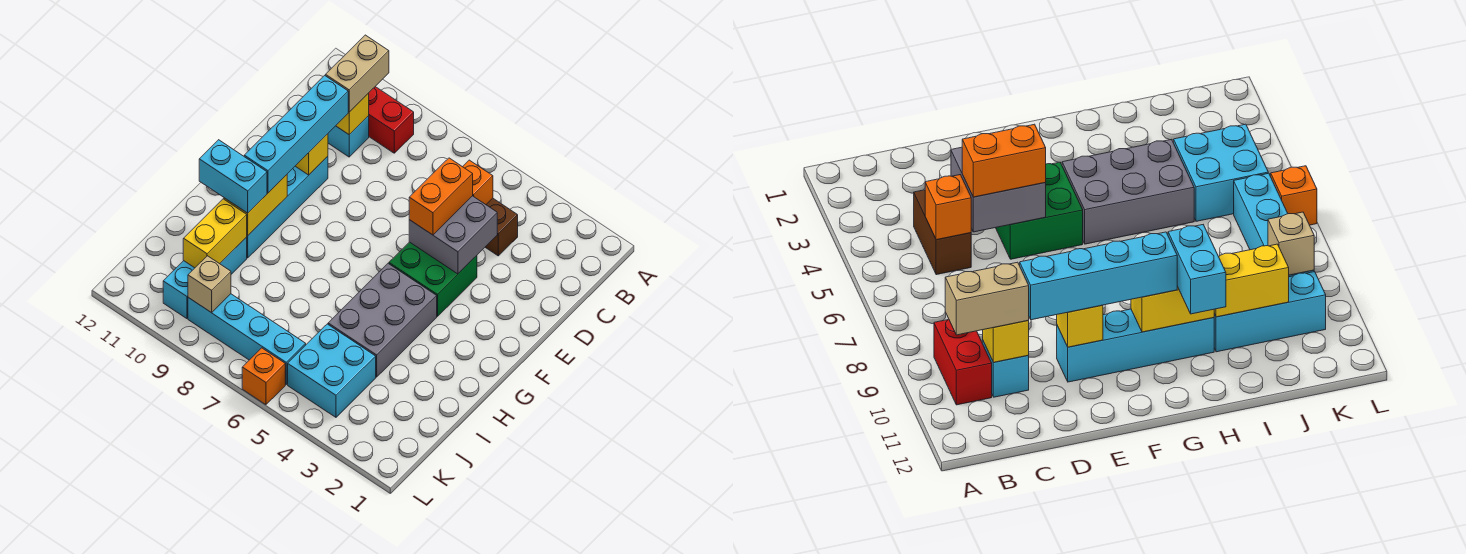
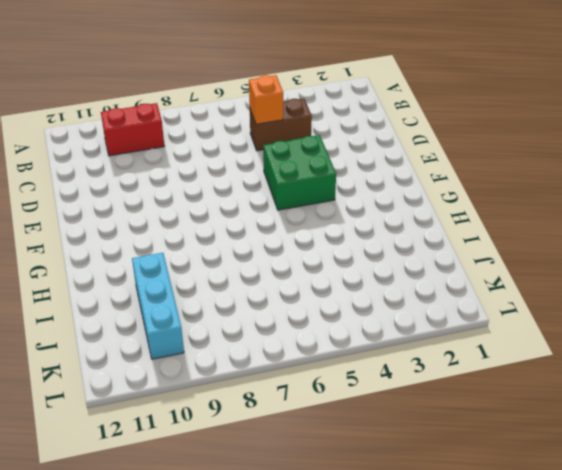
none -> cyan 1x1 brick [328,116,369,157]
none -> cyan 1x4 brick [247,156,328,258]
none -> grey 2x3 brick [328,264,437,377]

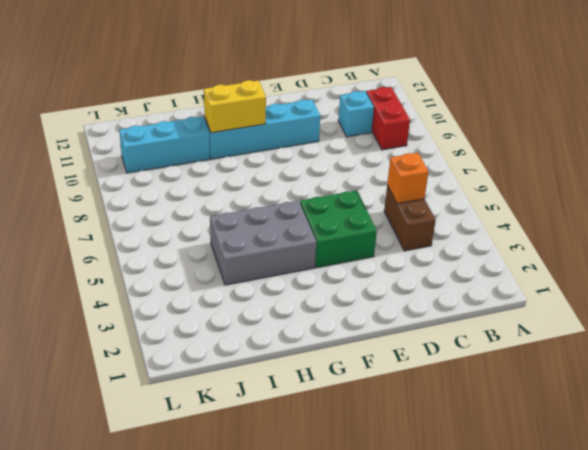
none -> cyan 2x2 brick [288,324,376,417]
none -> cyan 1x4 brick [188,294,306,384]
none -> orange 1x1 brick [242,348,285,405]

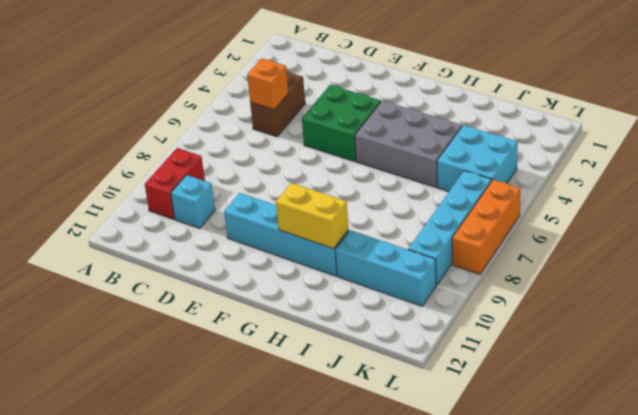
orange 1x3 brick [452,180,520,274] -> orange 1x1 brick [242,348,285,405]
none -> yellow 1x1 brick [336,94,369,135]
none -> grey 2x2 brick [409,196,497,274]
none -> yellow 1x1 brick [296,134,328,175]

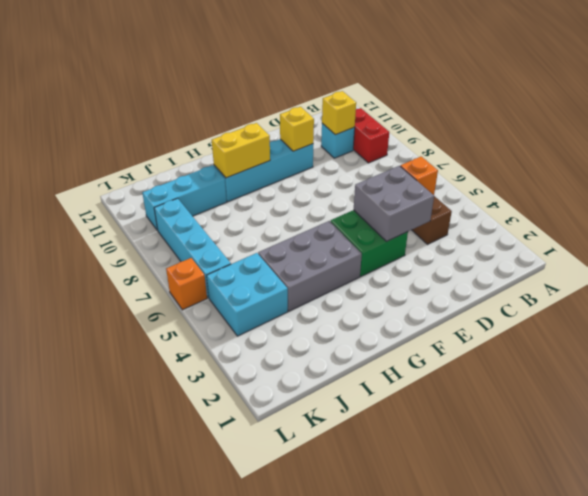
none -> yellow 1x2 brick [183,199,247,268]
none -> tan 1x1 brick [188,256,231,313]
none -> tan 1x2 brick [326,35,389,112]

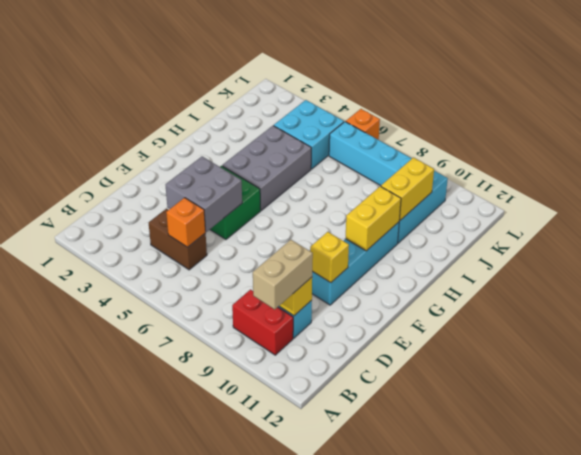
none -> tan 1x1 brick [188,256,231,313]
none -> orange 1x2 brick [409,158,473,235]
none -> cyan 1x4 brick [244,75,348,193]

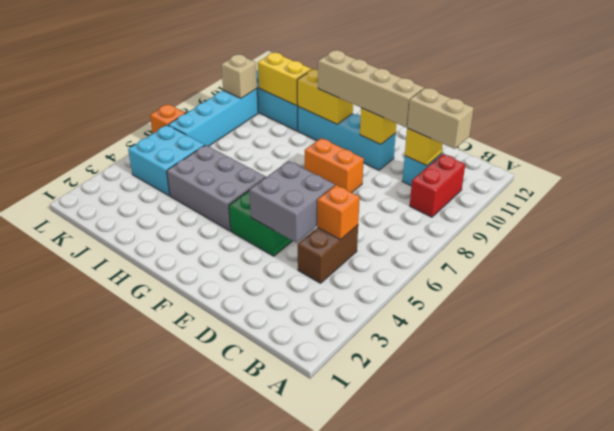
tan 1x4 brick [318,50,424,127] -> cyan 1x4 brick [244,75,348,193]
orange 1x2 brick [305,138,364,192] -> orange 1x2 brick moved to [409,158,473,235]
none -> cyan 1x2 brick [199,140,267,213]

